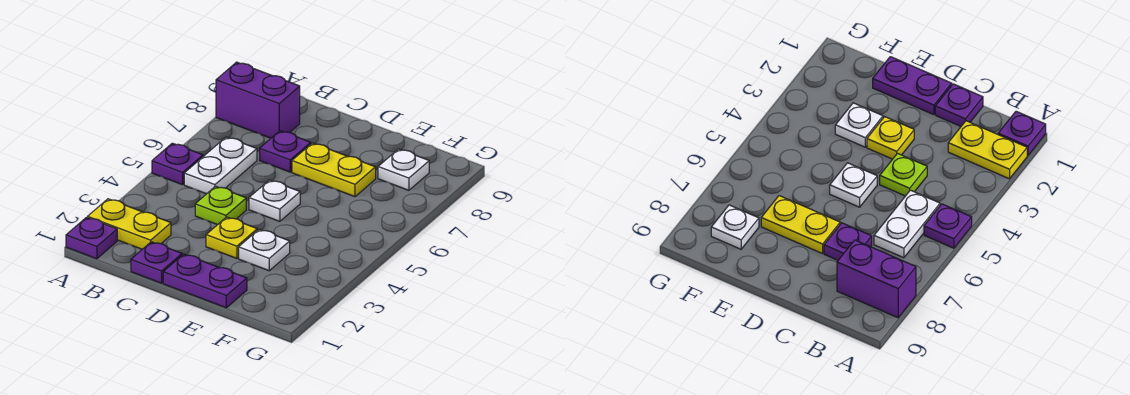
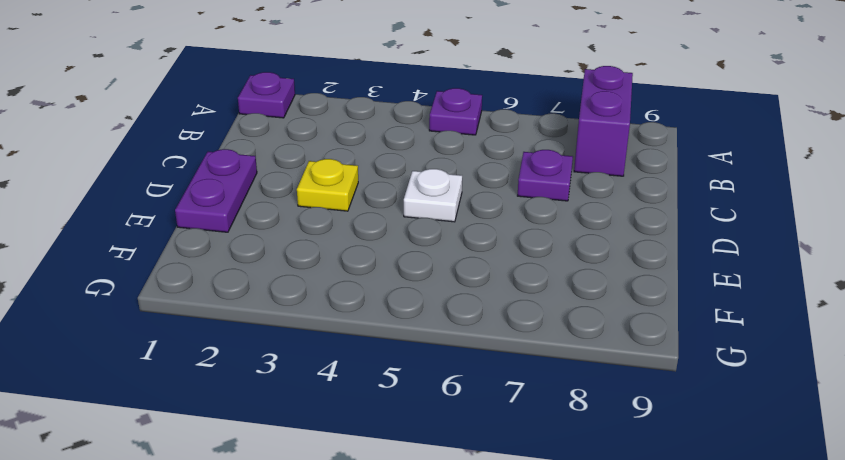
none -> yellow 1x2 plate [88,199,171,249]
none -> white 1x2 plate [184,137,257,194]
none -> purple 1x1 plate [131,242,182,283]

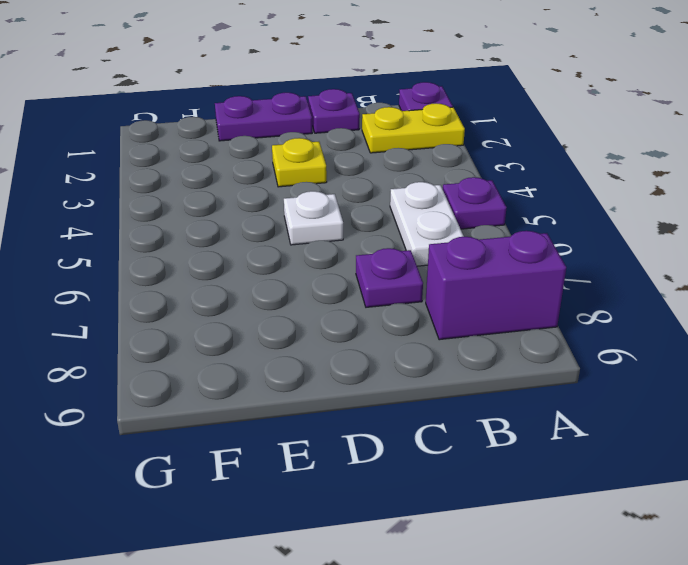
none -> lime 1x1 plate [195,186,246,225]
none -> yellow 1x2 plate [292,143,376,197]
none -> white 1x1 plate [239,229,290,271]

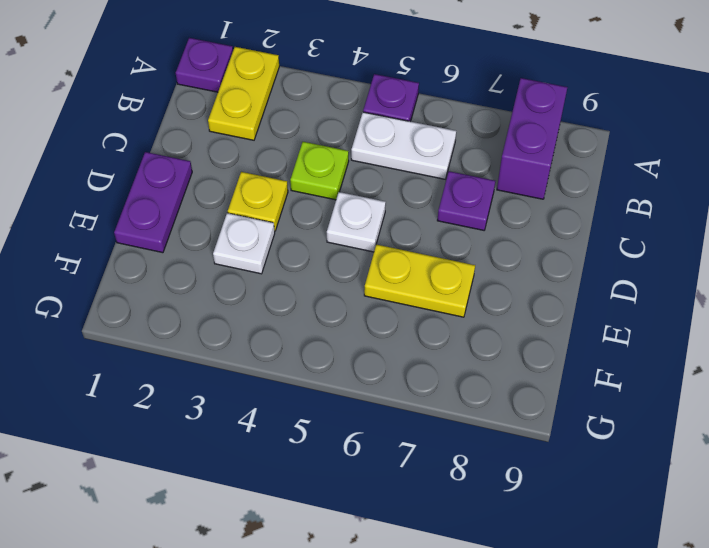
yellow 1x2 plate [364,244,475,317] -> yellow 1x2 plate turned to [292,143,376,197]
none -> purple 1x1 plate [131,242,182,283]
none -> white 1x1 plate [378,149,429,190]

